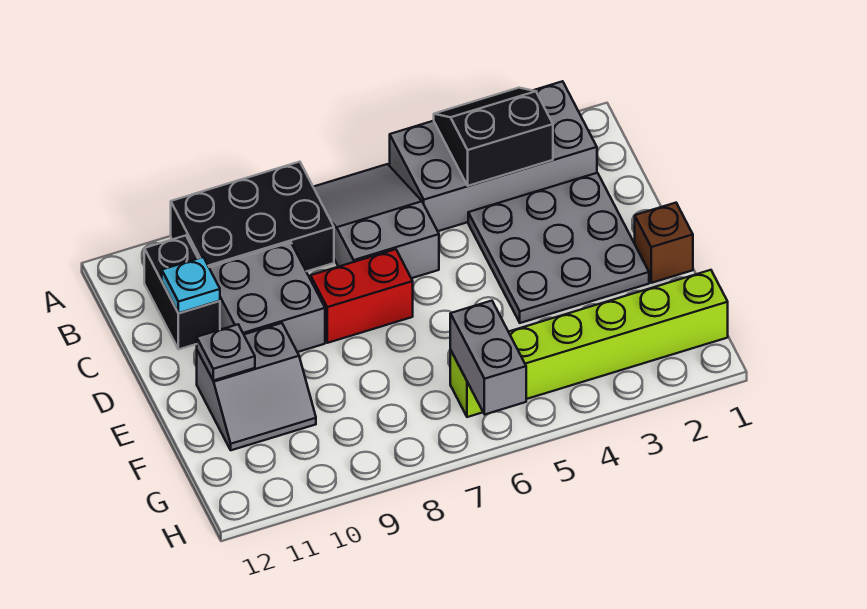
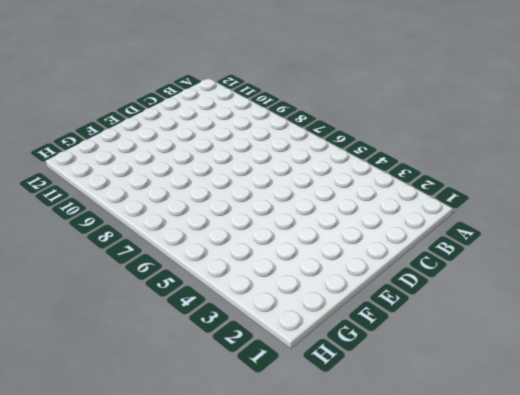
none -> grey 2x4 brick [390,81,597,231]
none -> grey 2x3 slope [314,164,439,278]
none -> black 2x3 brick [171,162,334,271]

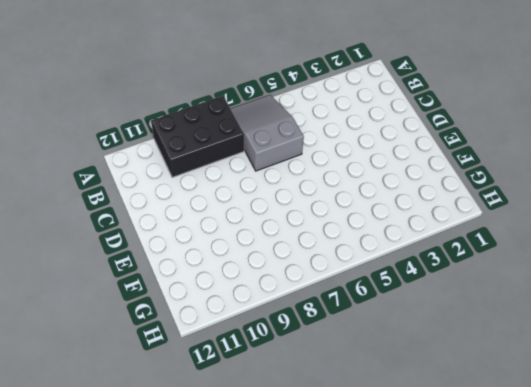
none -> grey 2x4 brick [390,81,597,231]
none -> black 1x2 brick [144,236,220,349]
none -> grey 3x3 plate [468,173,649,323]

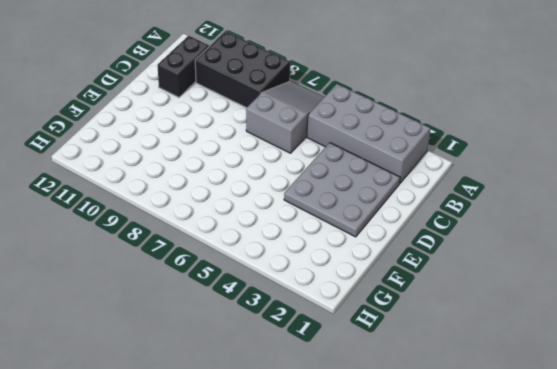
none -> grey 2x2 brick [209,242,325,352]
none -> red 1x2 brick [311,249,413,343]
none -> brown 1x1 brick [635,203,693,283]

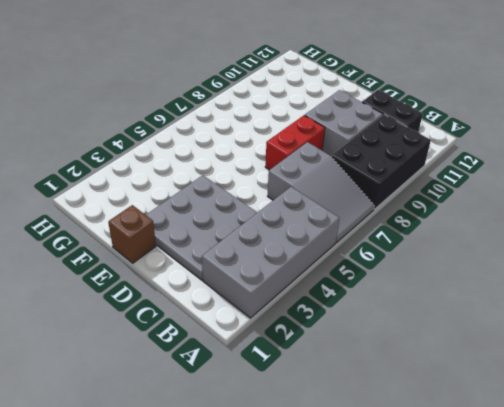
none -> grey 2x2 slope [197,323,316,450]
none -> lime 1x6 brick [450,270,728,417]
none -> black 2x2 slope [434,88,553,186]

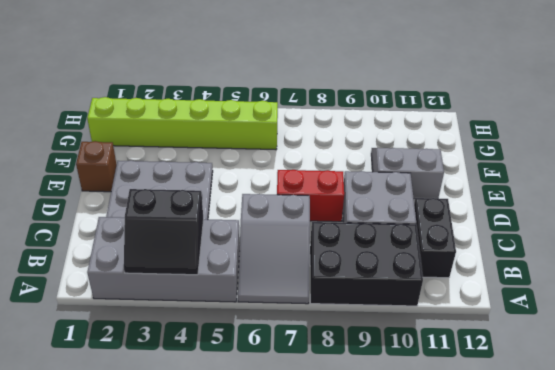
none -> cyan 1x1 plate [162,257,220,313]
none -> grey 1x1 plate [197,324,255,381]
none -> grey 1x2 brick [450,301,526,414]

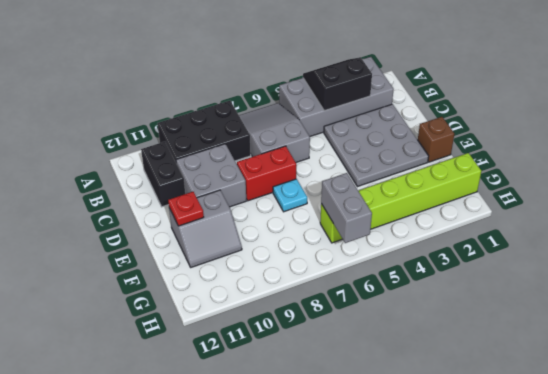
cyan 1x1 plate [273,179,307,212] -> cyan 1x1 plate moved to [162,257,220,313]
red 1x1 plate [168,192,204,226] -> grey 1x1 plate [197,324,255,381]

